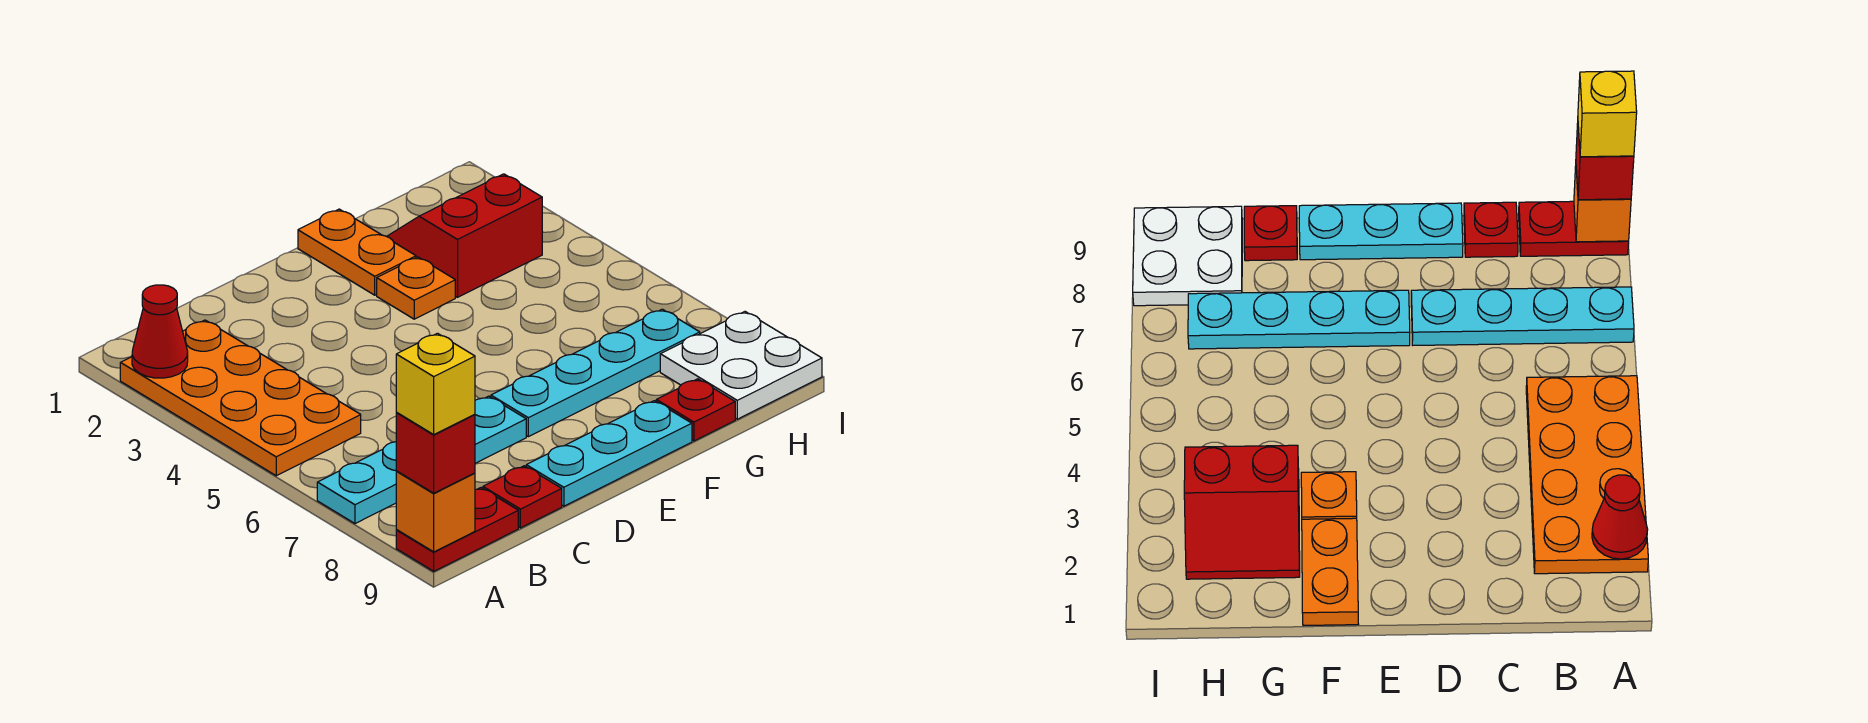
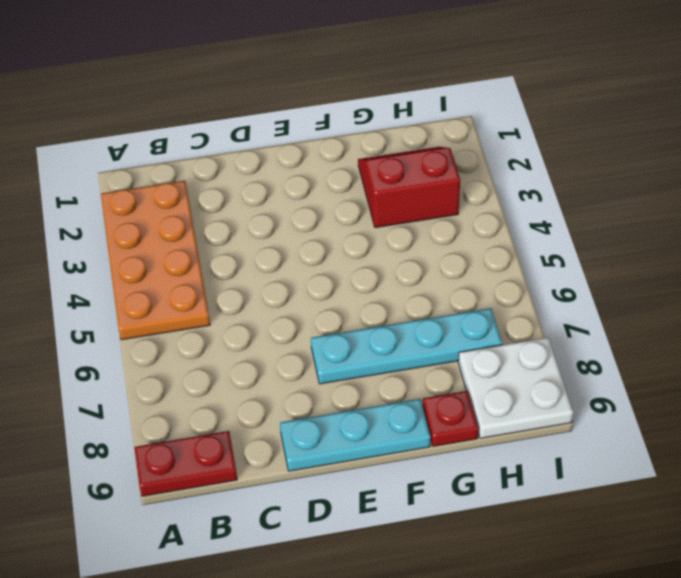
none -> cyan 1x4 plate [317,396,526,524]
none -> red 1x1 plate [483,466,562,528]
none -> orange 1x2 plate [298,209,416,295]

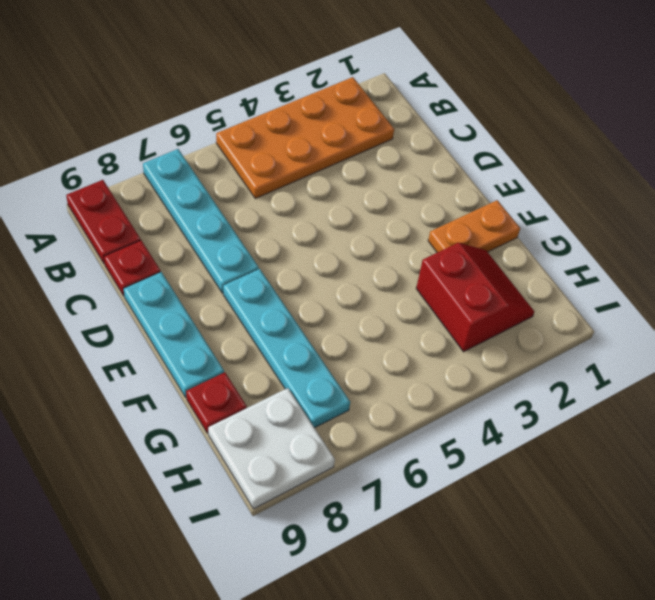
none -> orange 1x1 plate [377,257,455,319]
none -> red 1x1 cone [132,285,188,378]
none -> orange 1x1 brick [396,471,475,552]

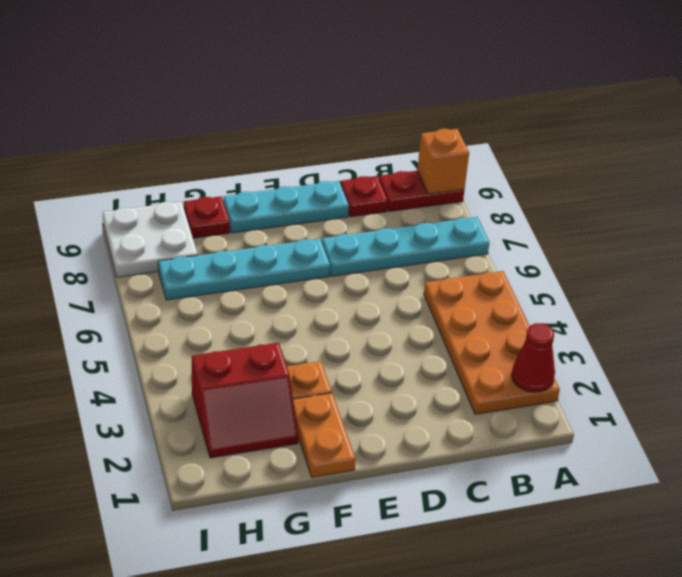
none -> red 1x1 brick [396,413,475,493]
none -> yellow 1x1 brick [396,333,475,434]

